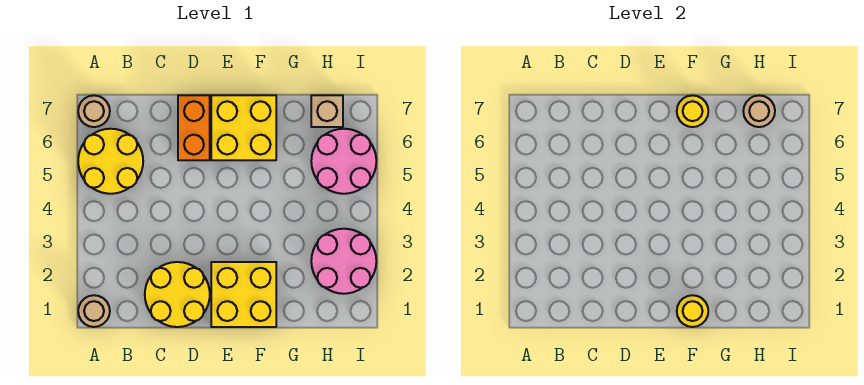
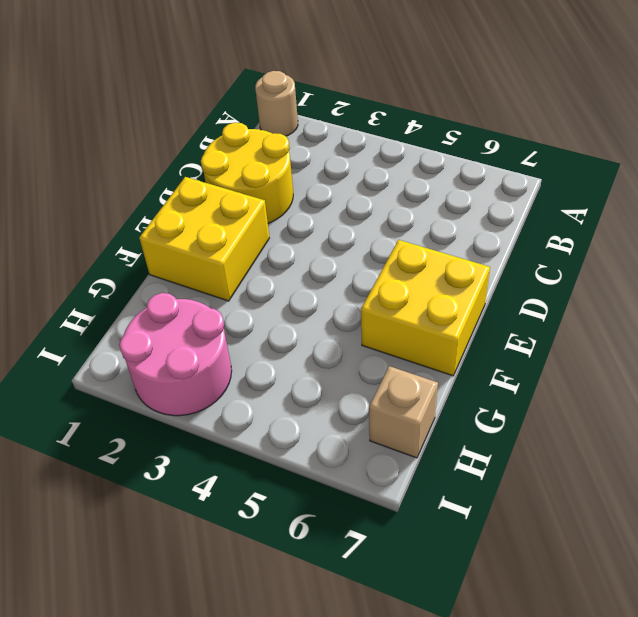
none -> yellow 2x2 round brick [78,129,143,194]
none -> tan 1x1 round brick [78,95,110,127]
none -> orange 1x2 brick [178,95,210,160]

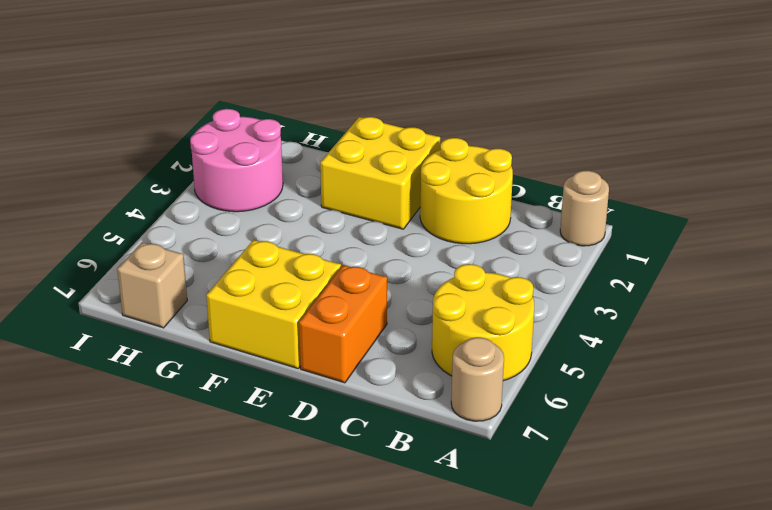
none -> pink 2x2 round brick [311,129,376,194]
none -> yellow 1x1 round brick [677,295,708,327]
none -> yellow 1x1 round brick [677,95,708,127]

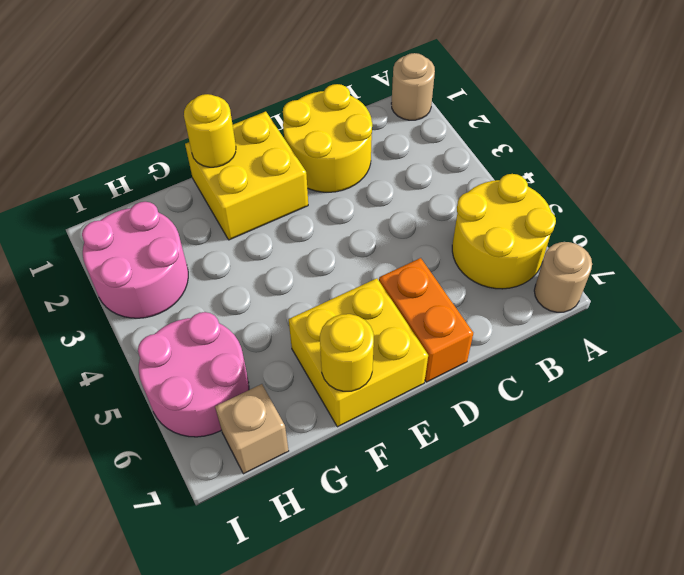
none -> tan 1x1 round brick [743,95,775,127]

